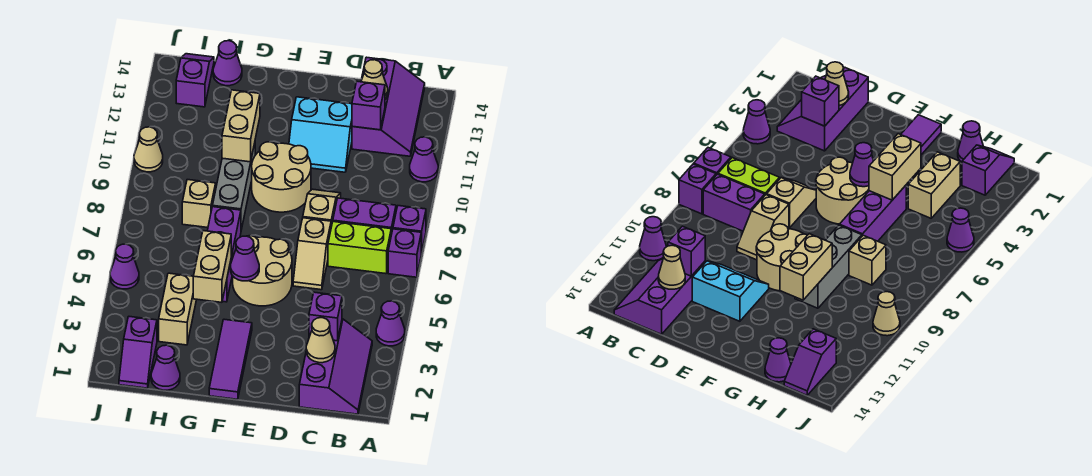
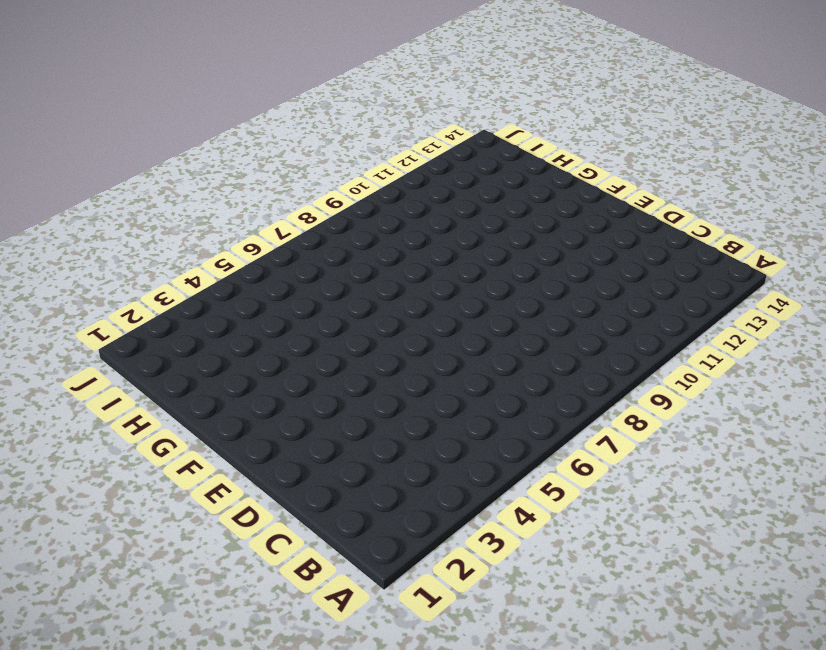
none -> purple 1x1 cone [376,301,405,346]
none -> purple 1x1 brick [388,229,421,277]
none -> purple 1x1 brick [393,206,426,254]
none -> purple 1x1 cone [410,137,438,182]

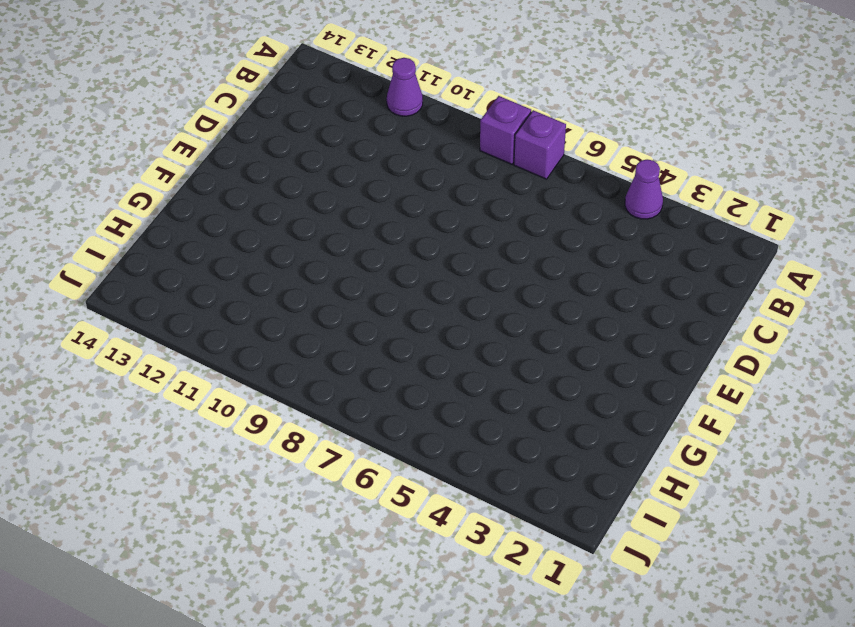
none -> purple 2x3 slope [299,319,372,414]
none -> lime 1x2 brick [328,222,391,274]
none -> purple 1x2 brick [333,198,396,235]
none -> purple 2x3 slope [352,57,425,156]

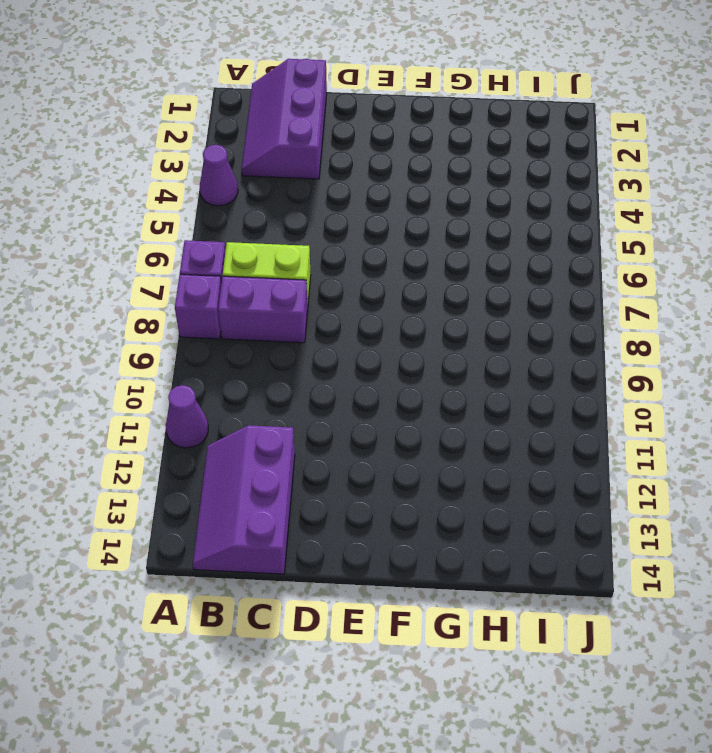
none -> tan 1x2 slope [293,218,331,290]
none -> tan 1x2 slope [303,189,341,227]
none -> cyan 2x2 slope [289,97,352,172]
none -> tan 2x2 round brick [233,236,292,306]

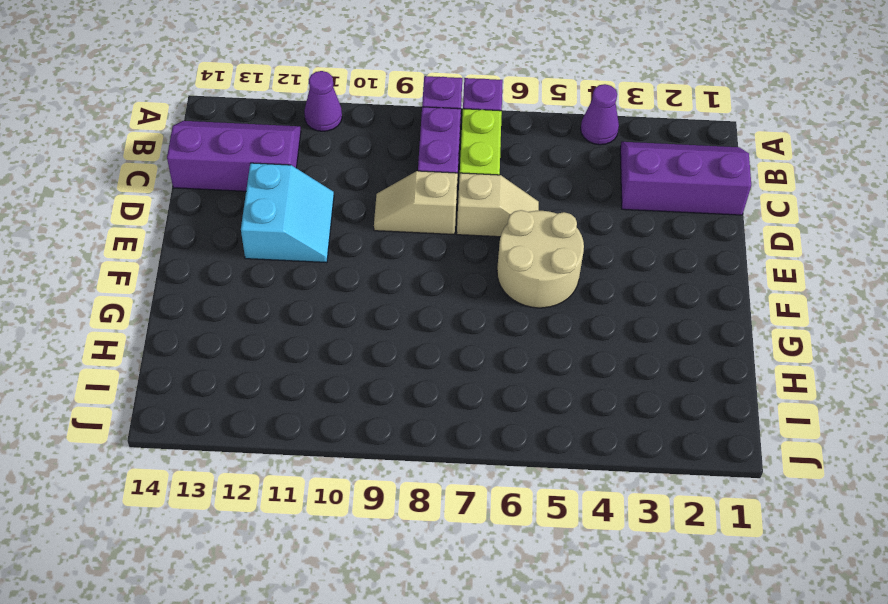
none -> tan 2x2 round brick [252,142,311,212]
none -> purple 1x3 tile [209,319,252,399]
none -> purple 1x3 brick [207,207,241,302]
none -> grey 1x3 brick [213,143,255,230]

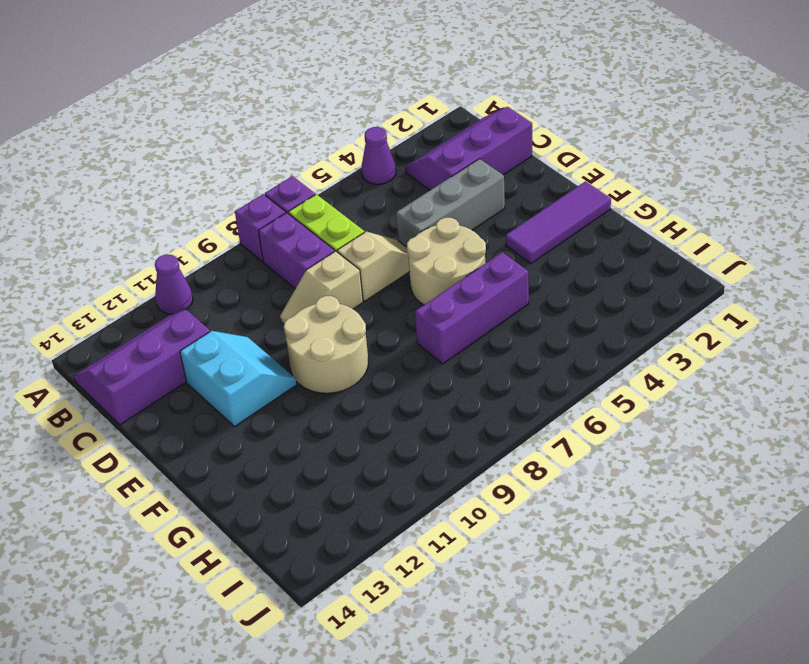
grey 1x3 brick [396,159,505,247] -> grey 1x3 brick moved to [213,143,255,230]
none -> purple 1x1 cone [151,345,180,390]
none -> tan 1x2 brick [159,273,197,345]
none -> tan 1x1 brick [182,180,216,228]
none -> purple 1x1 cone [213,41,242,86]

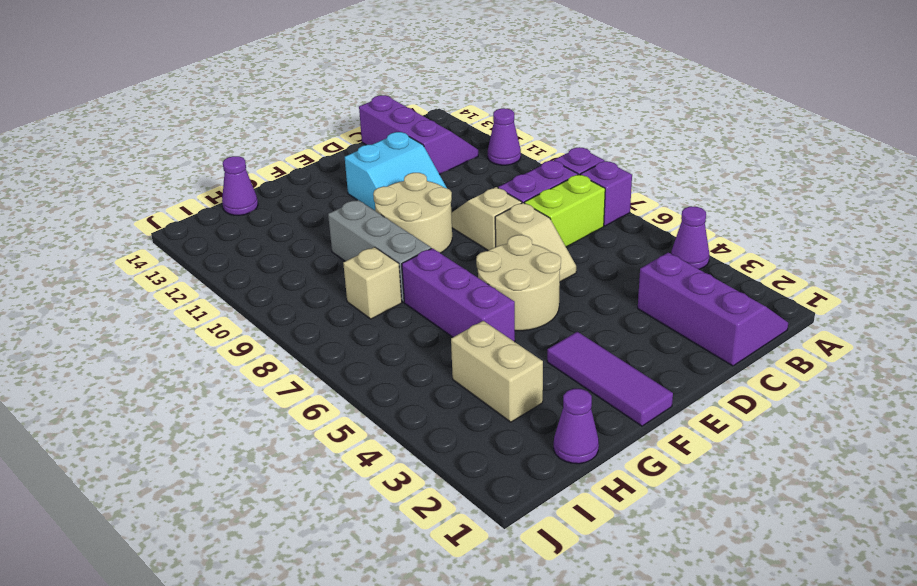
none -> purple 1x2 slope [119,317,157,388]
none -> purple 1x2 slope [176,54,214,107]
none -> purple 1x1 cone [110,244,139,289]
none -> tan 1x1 cone [134,127,163,172]

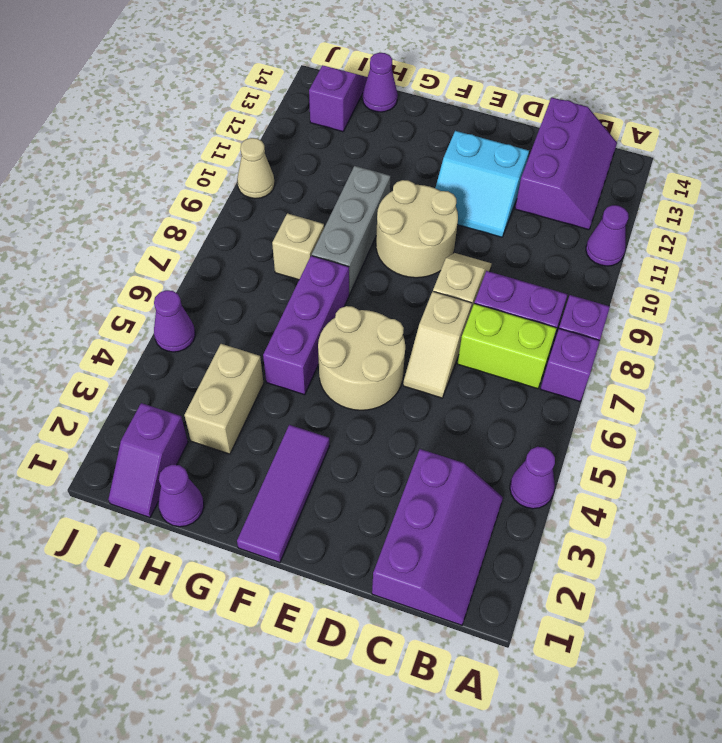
none -> tan 1x1 cone [306,318,335,363]
none -> purple 1x1 brick [309,292,342,341]
none -> purple 1x1 brick [352,81,385,130]
none -> tan 1x1 cone [361,60,388,99]

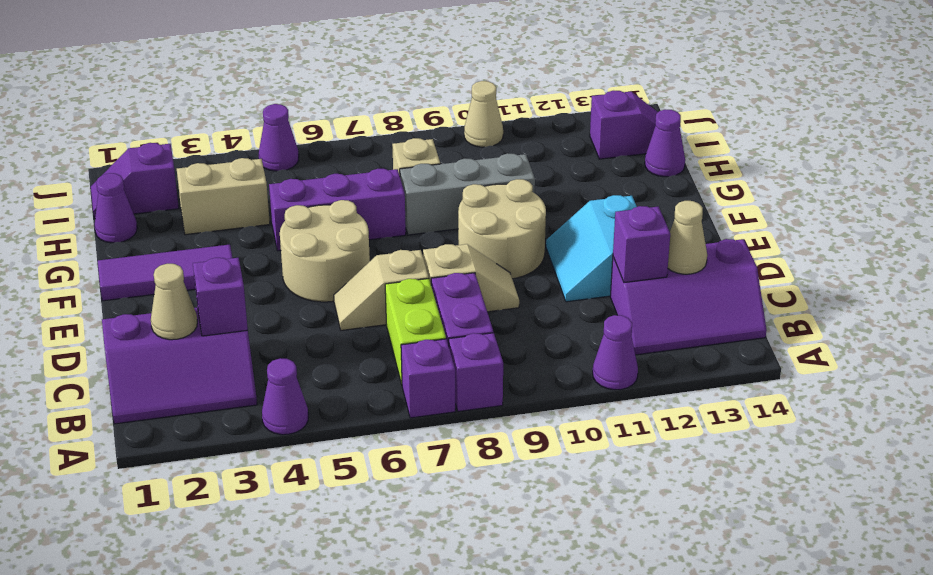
none -> purple 1x1 cone [231,236,259,281]
none -> tan 1x2 brick [193,231,231,302]
none -> tan 1x2 brick [222,90,260,162]

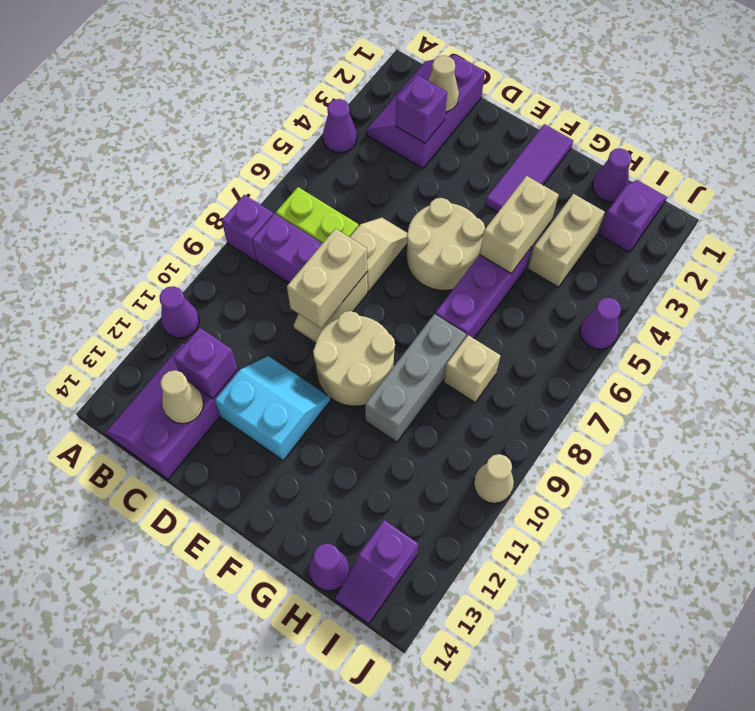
tan 1x2 brick [287,229,367,328] -> tan 1x2 brick moved to [222,90,260,162]
none -> purple 1x1 brick [388,229,421,277]
none -> purple 1x1 cone [231,236,259,281]

